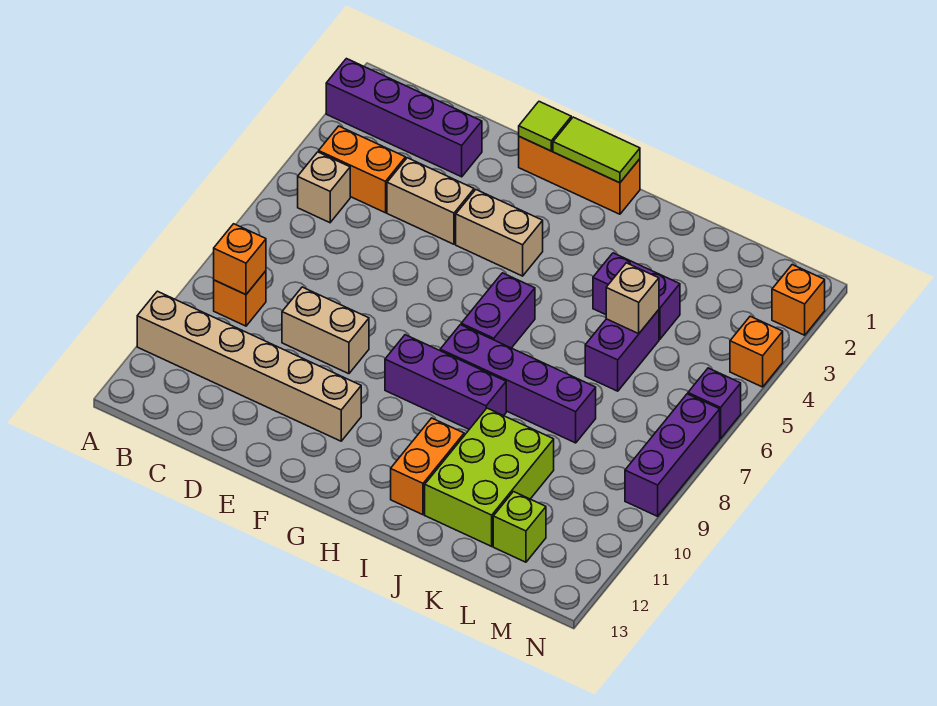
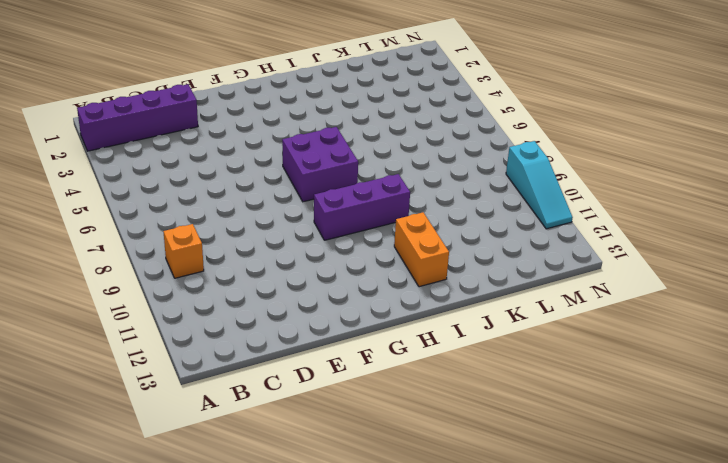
purple 2x2 brick [282,127,358,202] -> purple 1x2 brick [461,273,535,348]
cyan 1x3 slope [506,141,573,229] -> purple 1x3 brick [625,394,720,516]
none -> tan 1x6 brick [137,291,361,441]
none -> orange 1x2 brick [319,126,406,213]
none -> tan 1x1 brick [298,152,350,223]

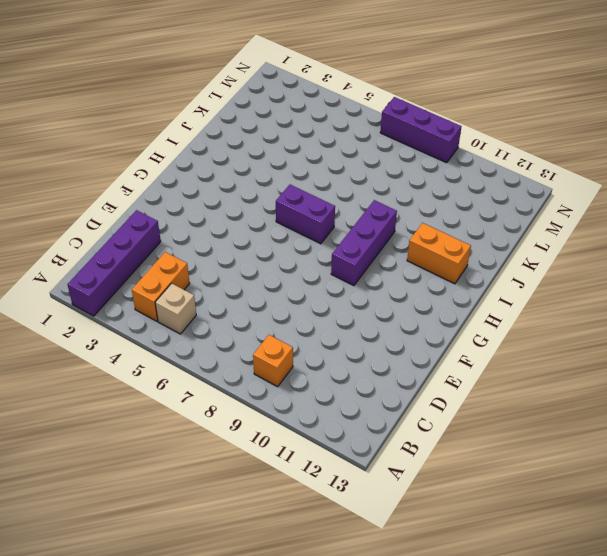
none -> tan 1x6 brick [137,291,361,441]
none -> tan 1x2 brick [387,158,474,244]
none -> tan 1x2 brick [282,287,369,374]

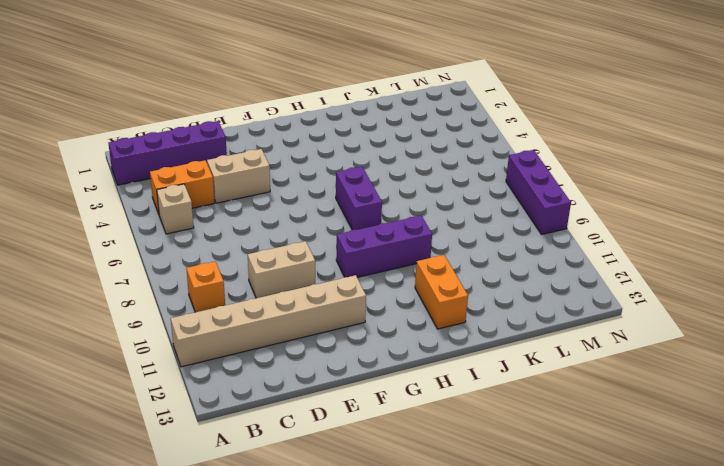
none -> orange 1x3 brick [519,137,640,214]
none -> tan 1x2 brick [456,190,543,276]
none -> purple 1x4 brick [440,325,596,443]

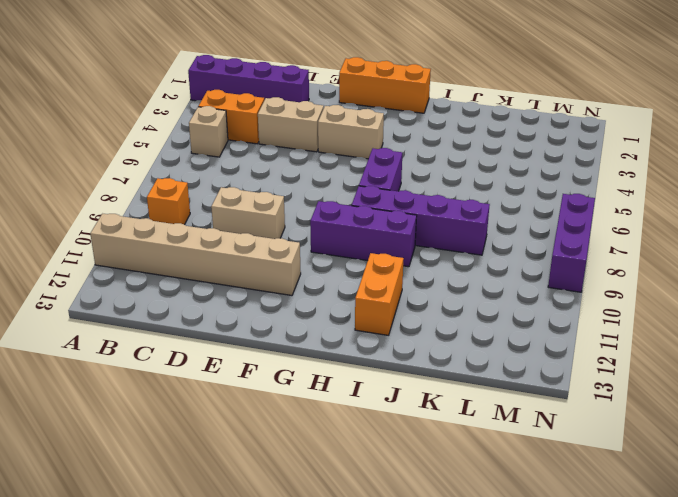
none -> purple 1x2 brick [593,253,680,340]
none -> lime 2x3 brick [425,408,554,546]
none -> purple 1x2 brick [585,310,659,391]

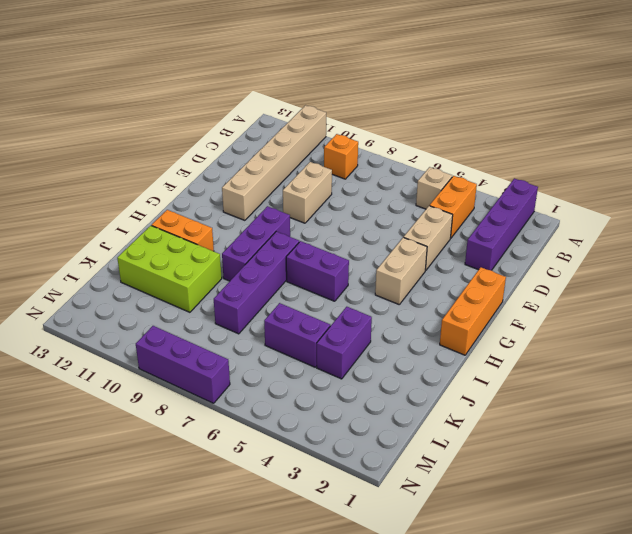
none -> lime 1x1 brick [493,492,546,562]
none -> orange 1x1 brick [772,265,825,335]
none -> orange 1x1 brick [730,316,783,387]

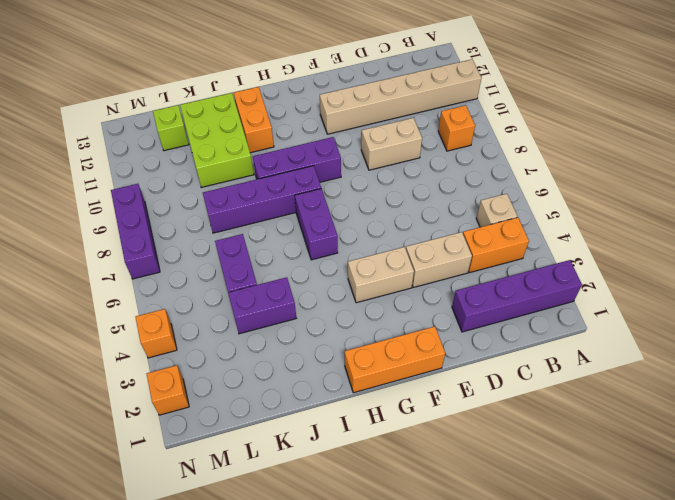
none -> purple 1x1 brick [688,368,741,439]
none -> orange 1x1 brick [214,224,266,295]
none -> lime 1x1 tile [519,102,571,151]

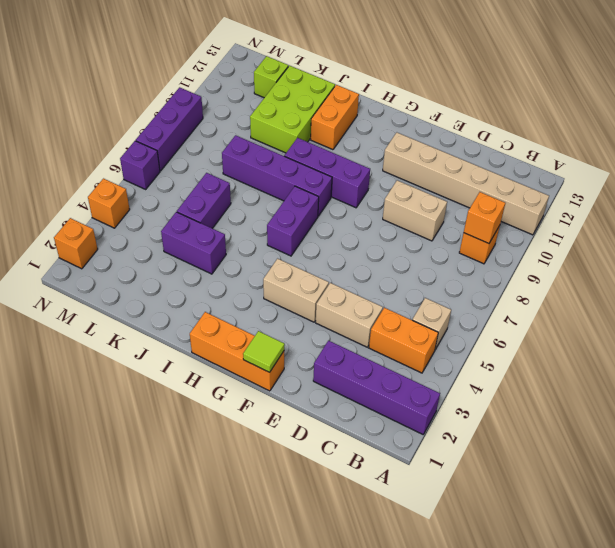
none -> lime 1x2 tile [553,117,640,183]
none -> tan 1x1 brick [606,263,659,334]

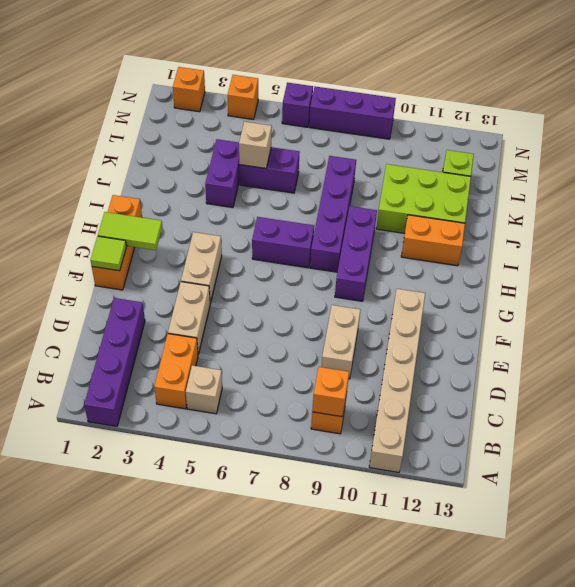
lime 1x2 tile [98,212,162,250] -> lime 1x2 tile turned to [553,117,640,183]

